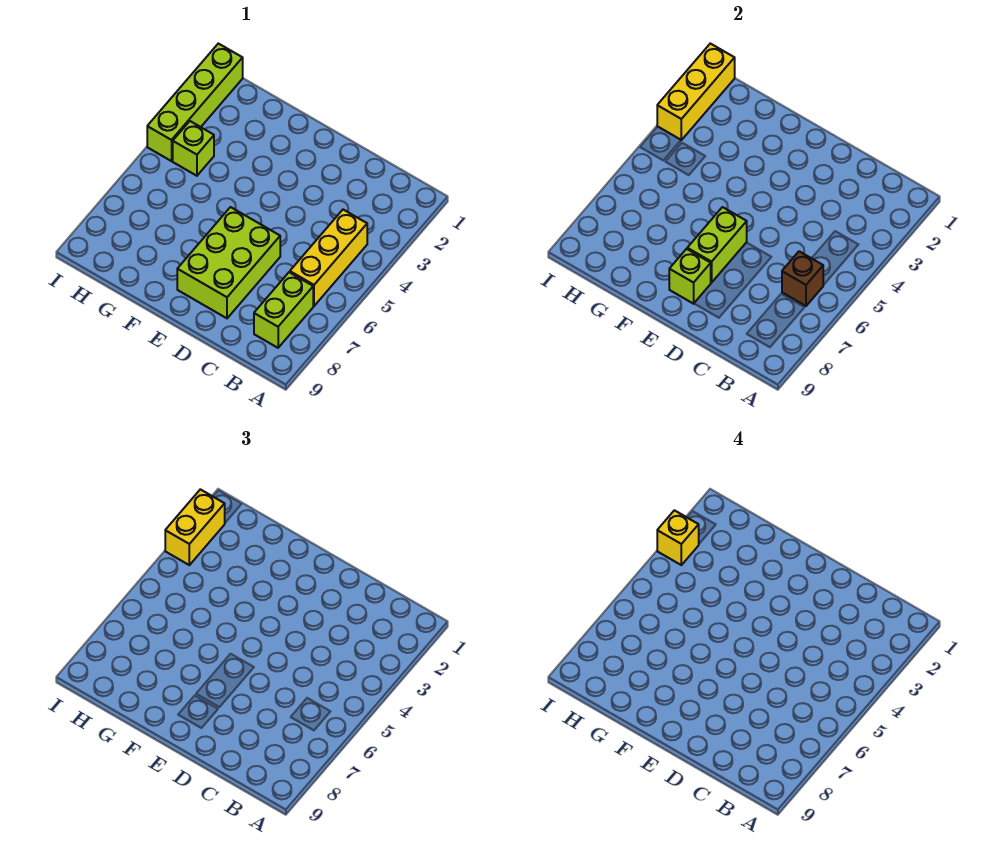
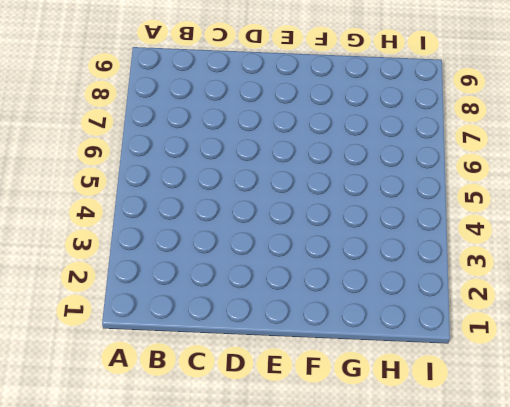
none -> yellow 1x3 brick [290,210,367,306]
none -> lime 1x2 brick [254,272,313,348]

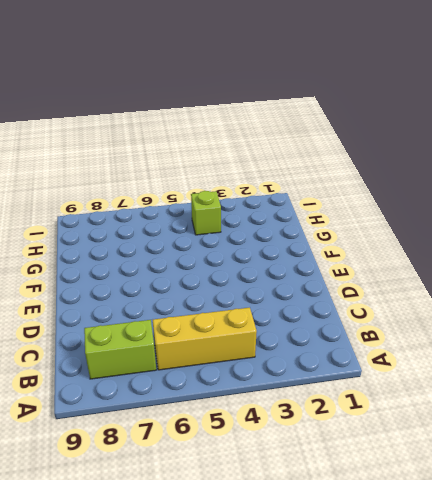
none -> lime 2x3 brick [177,207,280,318]
none -> lime 1x4 brick [147,44,243,161]

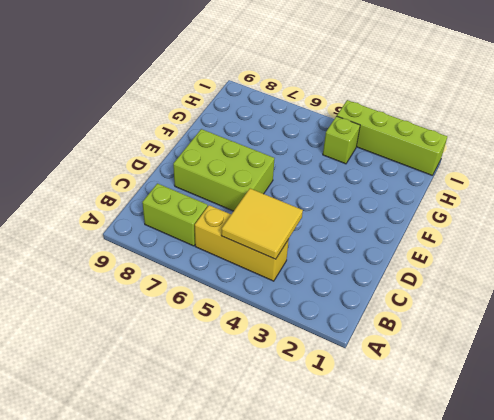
yellow 2x2 tile [221,189,303,259] -> none
none -> brown 1x1 brick [782,251,823,306]
none -> lime 1x2 brick [687,207,747,283]

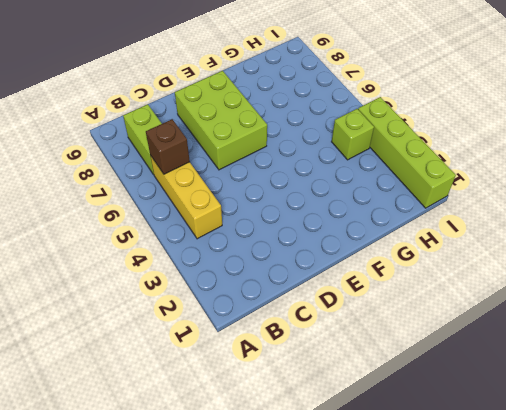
none -> lime 1x2 brick [687,207,747,283]
none -> lime 1x1 brick [669,249,711,304]

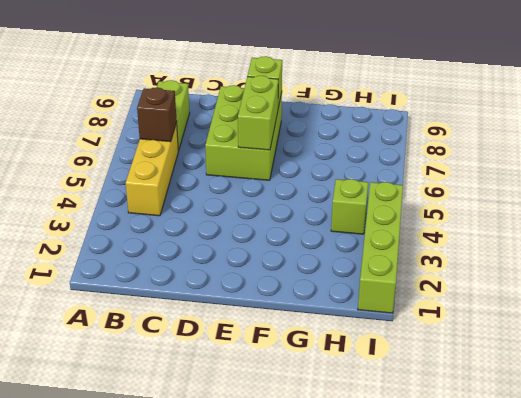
none -> yellow 1x3 brick [657,44,735,140]
none -> yellow 1x2 brick [165,489,225,565]

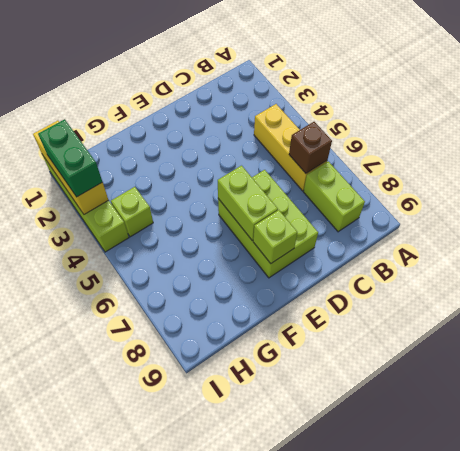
green 1x2 brick [38,119,102,197] -> yellow 1x2 brick [165,489,225,565]
none -> yellow 1x1 brick [657,510,699,565]

